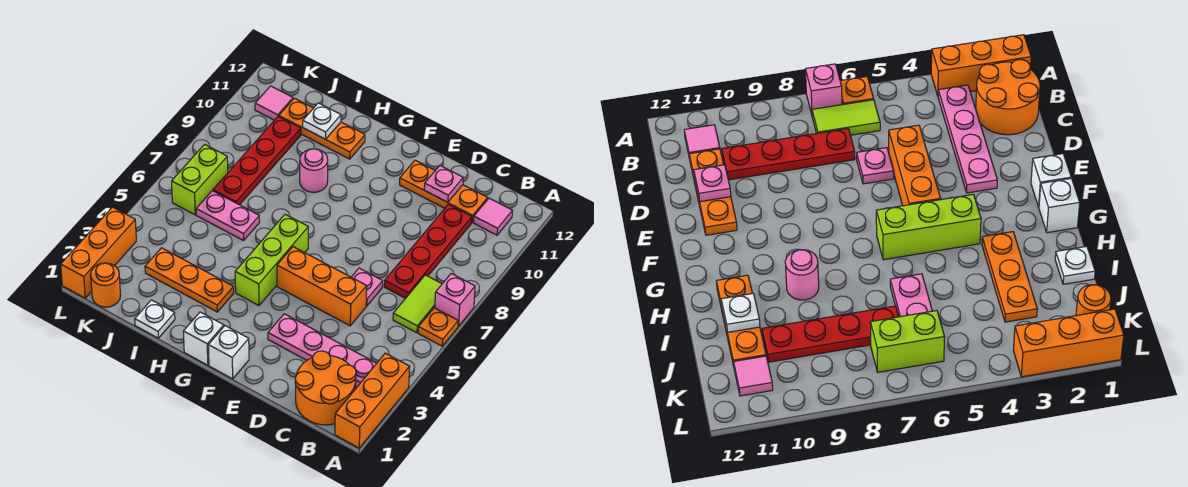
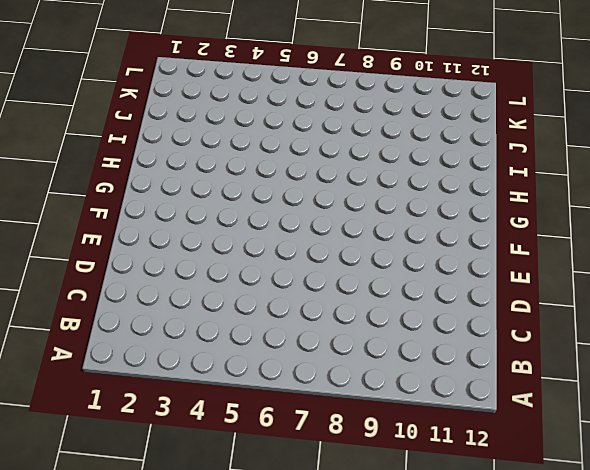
none -> orange 1x3 brick [335,353,410,448]
none -> orange 1x1 plate [418,308,458,346]
none -> pink 1x1 brick [435,274,475,326]

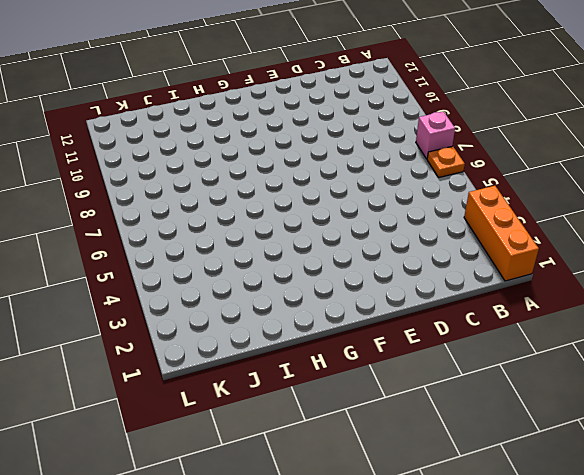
none -> orange 2x2 round brick [295,351,356,425]
none -> pink 1x4 plate [268,314,377,387]
none -> lime 1x2 tile [393,275,442,333]

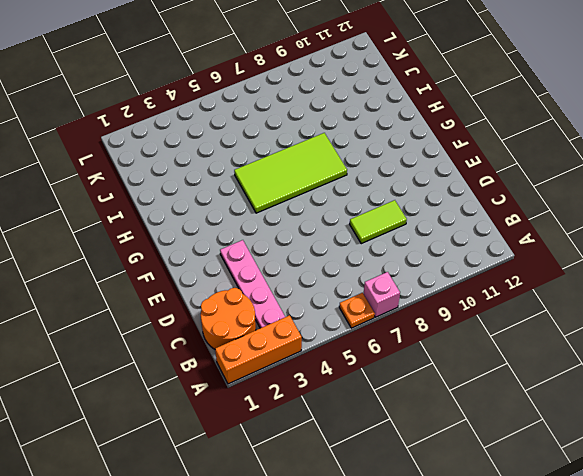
lime 1x2 tile [350,200,407,244] -> lime 1x2 tile moved to [393,275,442,333]
lime 2x4 tile [234,133,347,213] -> lime 1x3 brick [235,214,308,306]
none -> pink 1x1 tile [474,198,512,235]
none -> red 1x4 plate [384,204,472,298]
none -> orange 1x3 plate [400,160,488,222]

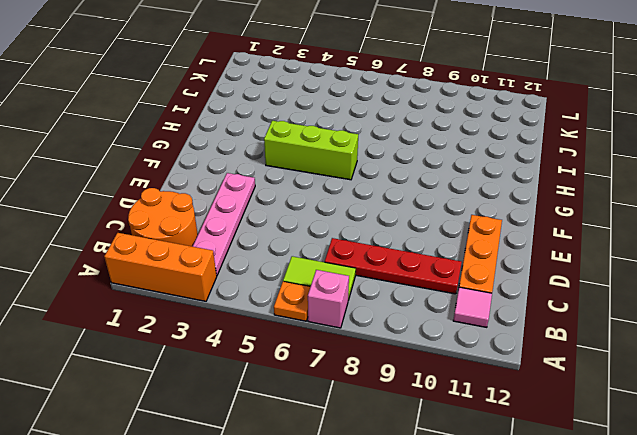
none -> orange 1x3 brick [277,247,367,326]
none -> pink 1x1 plate [352,268,383,306]
none -> white 1x1 brick [208,326,249,379]

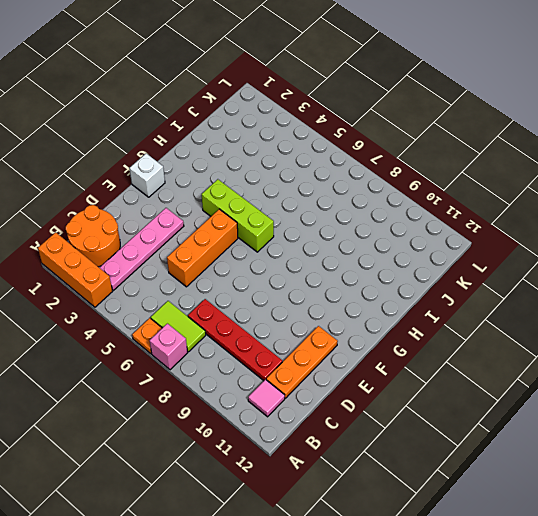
none -> pink 1x1 plate [352,268,383,306]
none -> white 1x1 brick [183,312,224,365]
none -> orange 1x3 plate [145,248,234,312]

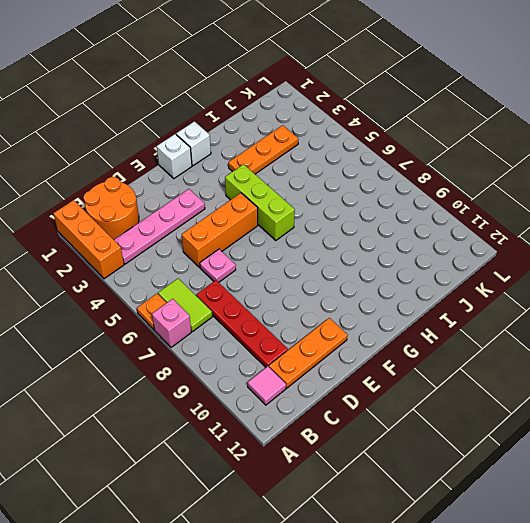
none -> pink 1x1 round brick [300,149,328,192]
none -> orange 1x3 plate [279,98,365,159]
none -> white 1x1 plate [135,300,175,338]

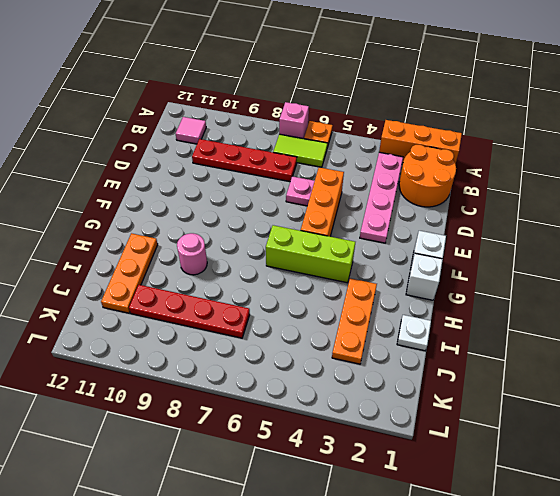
none -> orange 1x3 plate [400,160,488,222]
none -> pink 1x2 plate [196,191,260,241]
none -> orange 1x1 round brick [91,263,121,307]

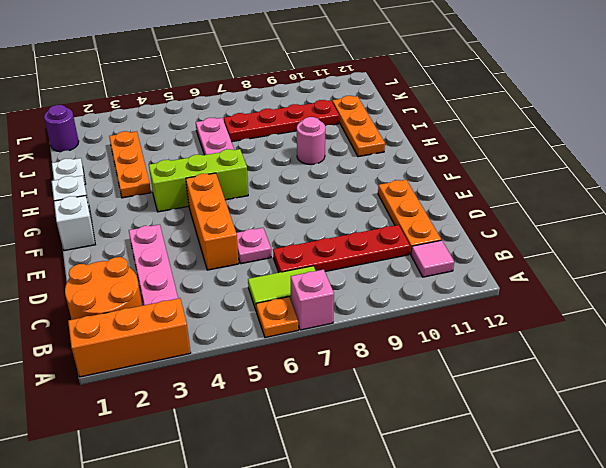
purple 1x1 round brick [44,105,79,152] -> orange 1x1 round brick [91,263,121,307]
none -> lime 1x2 brick [172,144,228,215]
none -> pink 1x1 tile [255,86,293,120]
none -> orange 1x3 brick [61,207,136,298]

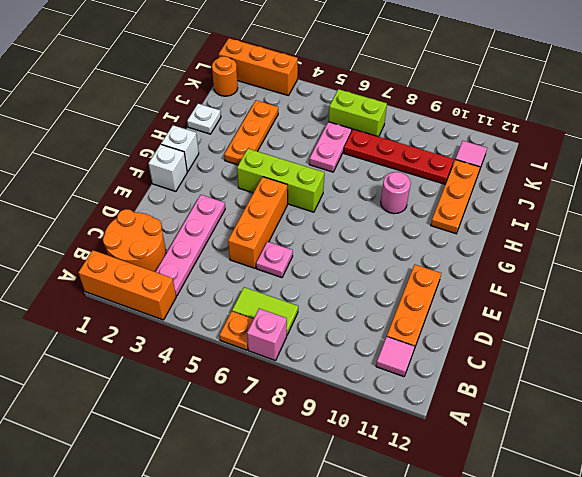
none -> red 1x4 plate [384,204,472,298]
none -> pink 1x1 plate [424,166,463,202]
none -> white 1x1 plate [303,103,341,139]

